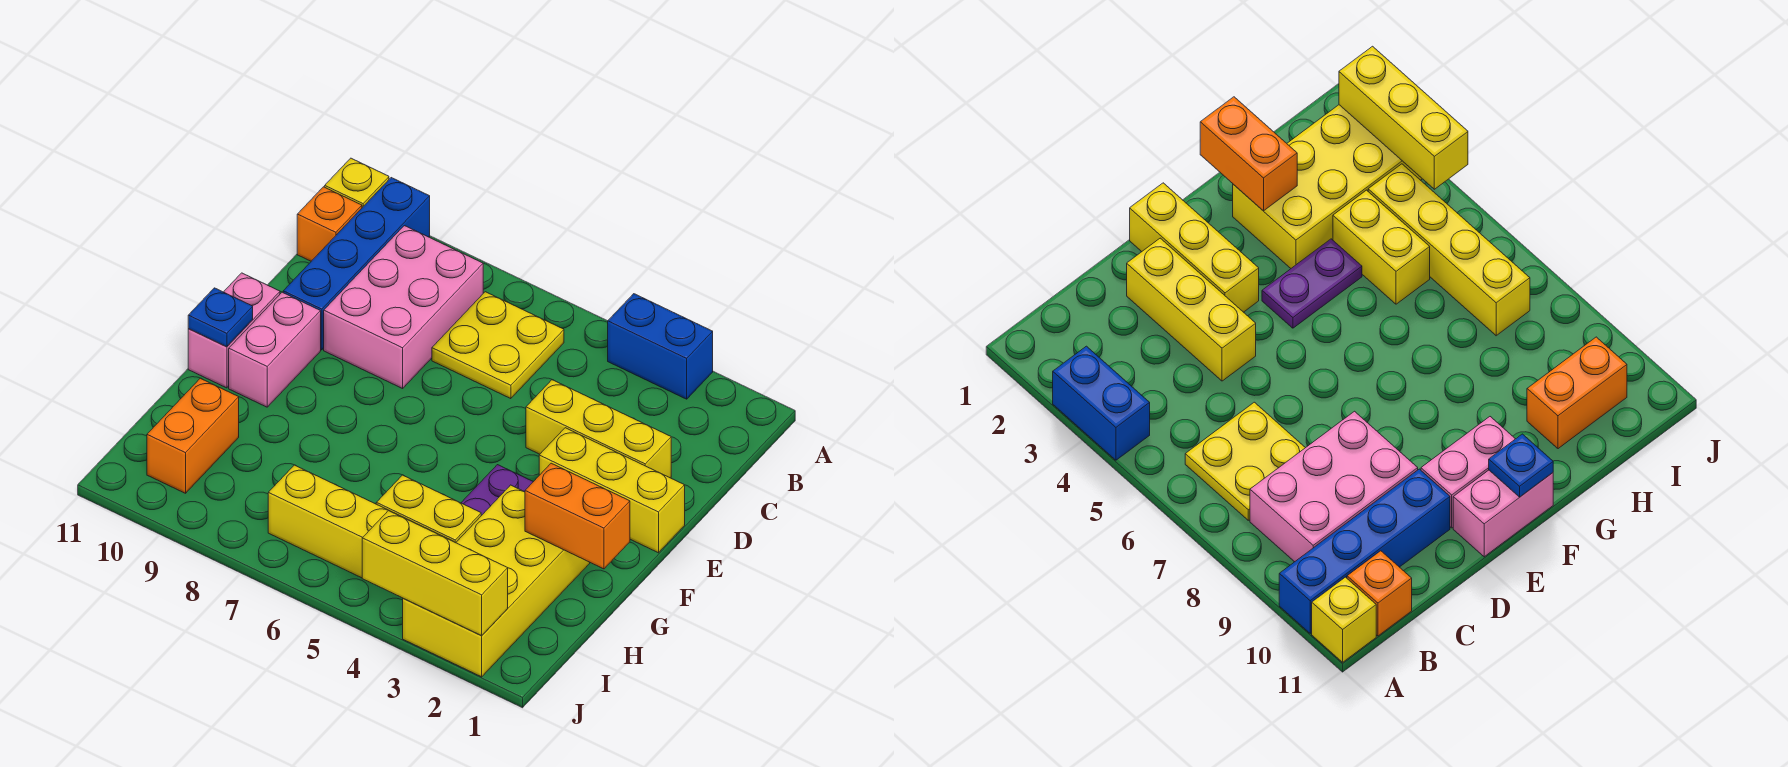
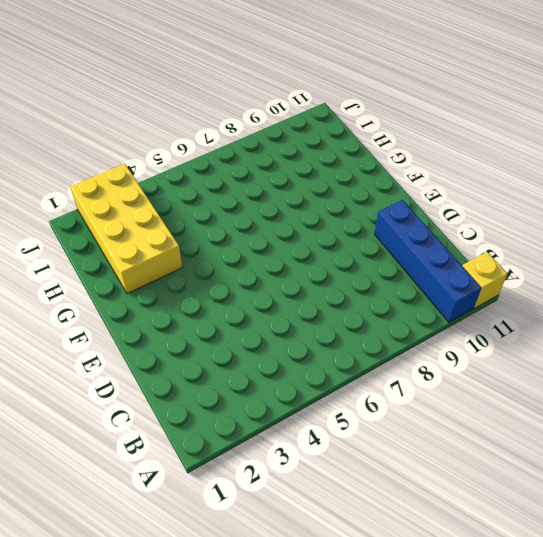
none -> blue 1x2 brick [608,294,713,399]
none -> yellow 2x2 plate [432,292,564,399]
none -> pink 2x3 brick [324,226,483,388]

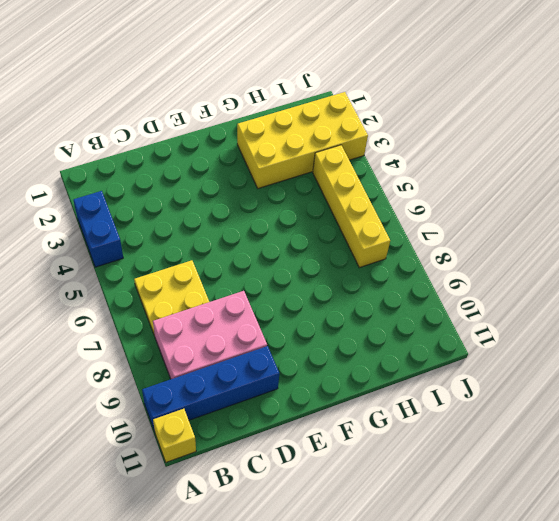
none -> orange 1x1 brick [297,187,362,261]
none -> yellow 1x3 brick [526,380,671,478]
none -> yellow 1x3 brick [539,428,685,553]

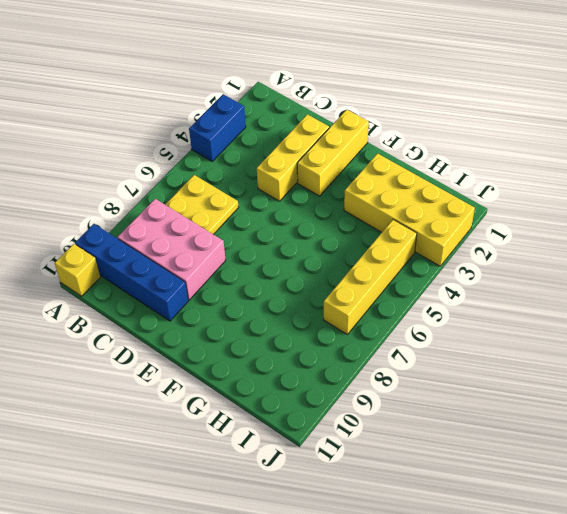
none -> orange 1x1 brick [297,187,362,261]
none -> pink 1x2 brick [229,292,321,407]
none -> pink 1x2 brick [188,273,280,388]

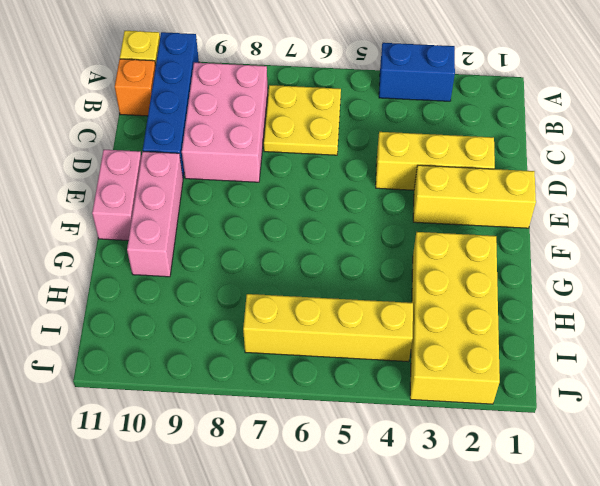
pink 1x3 brick [127,152,183,277] -> pink 1x2 brick [229,292,321,407]
none -> purple 1x2 plate [461,465,533,516]
none -> yellow 1x2 brick [376,475,481,543]
none -> orange 1x2 brick [147,378,239,493]

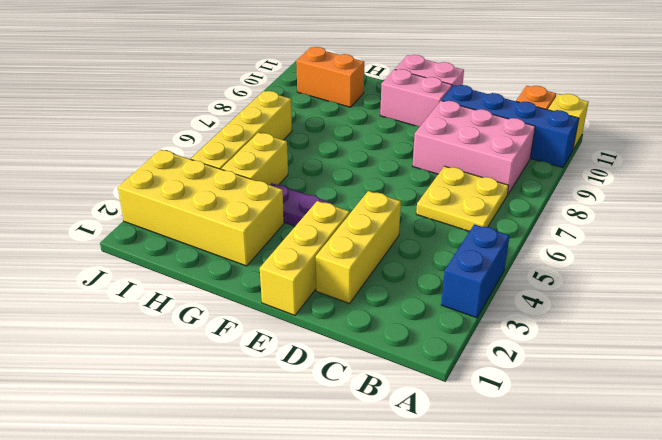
none -> blue 1x1 plate [188,288,253,347]
none -> orange 1x2 brick [525,463,630,569]
none -> yellow 1x3 brick [362,511,508,636]

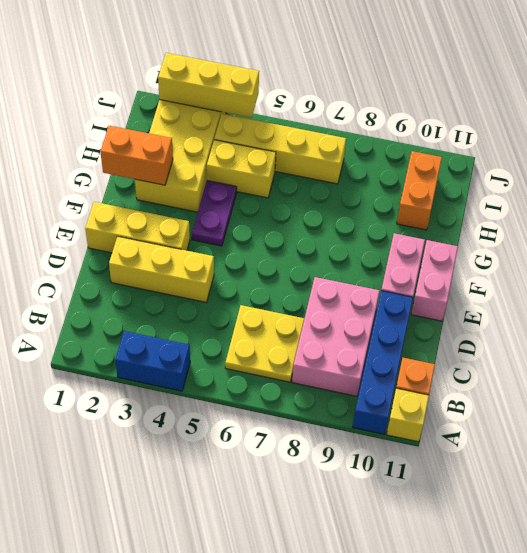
none -> blue 1x1 plate [188,288,253,347]

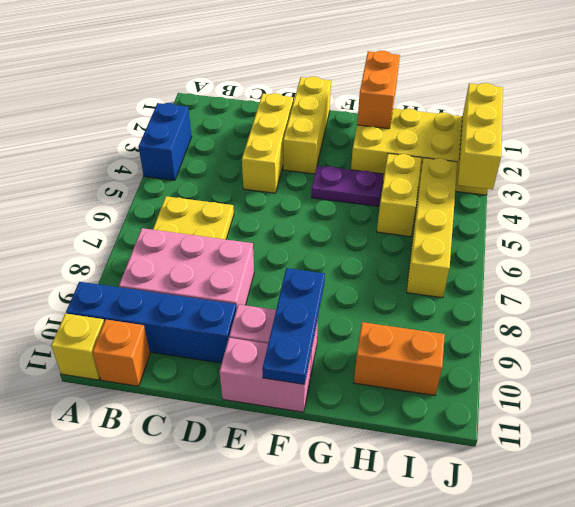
blue 1x3 plate [262,268,325,384] -> blue 1x1 plate [188,288,253,347]

